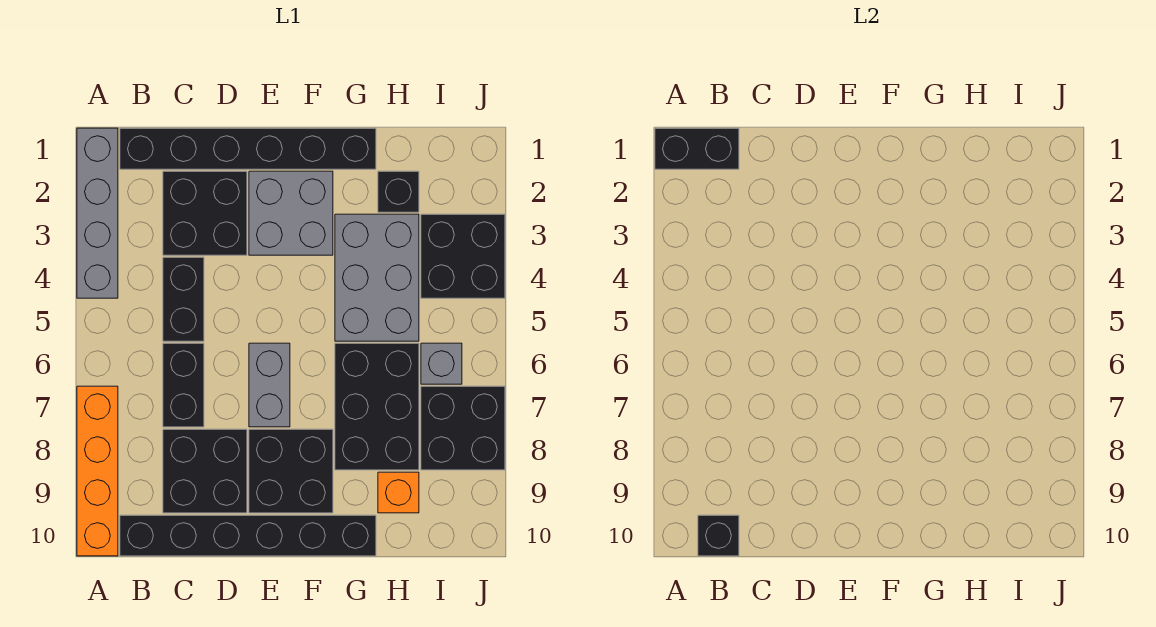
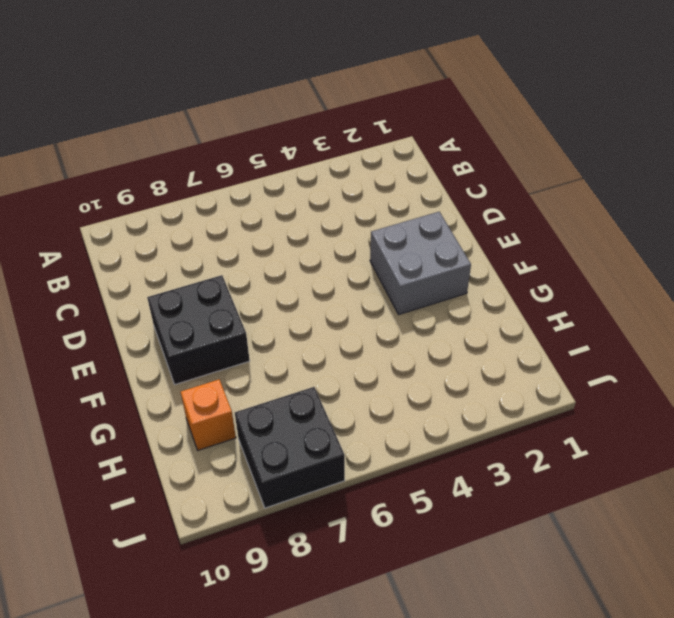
none -> grey 1x4 brick [77,128,118,298]
none -> orange 1x4 brick [77,386,118,556]
none -> black 1x6 brick [120,128,376,169]

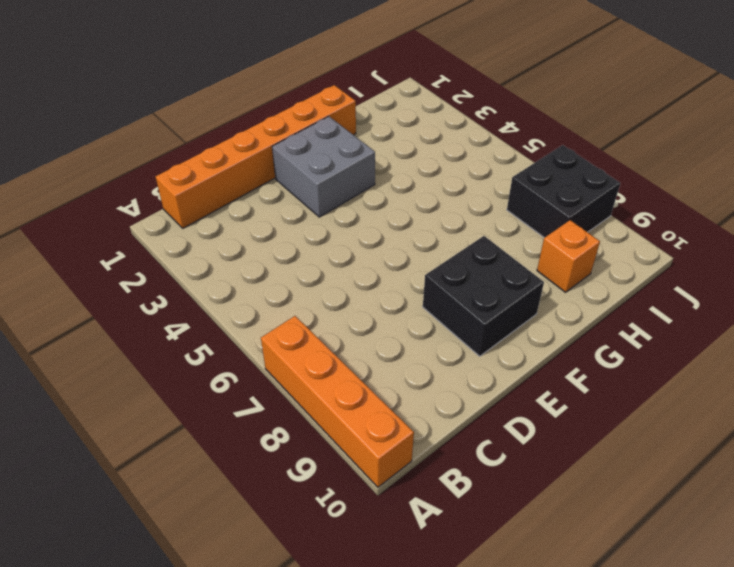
orange 1x6 brick [156,85,356,228] -> black 1x6 brick [120,128,376,169]
none -> grey 1x4 brick [77,128,118,298]
none -> black 1x6 brick [120,515,376,556]
none -> black 2x2 brick [163,171,247,255]

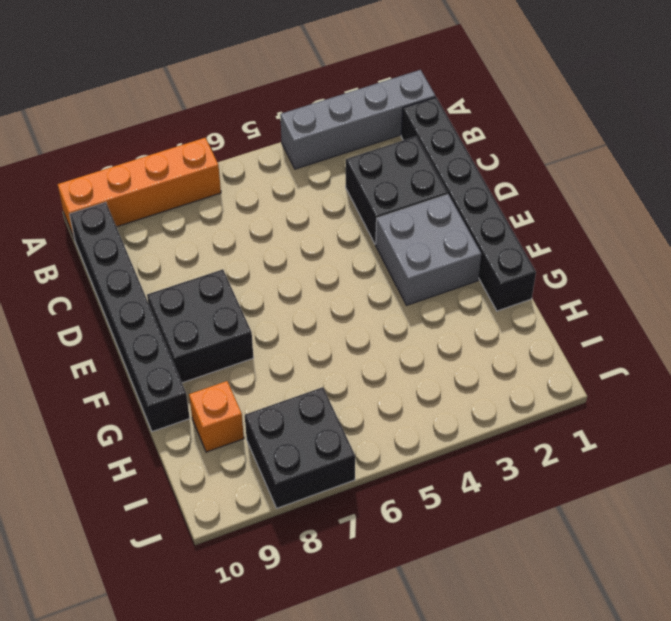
none -> black 1x2 brick [163,257,204,341]
none -> black 1x2 brick [163,343,204,427]
none -> black 2x2 brick [163,429,247,513]

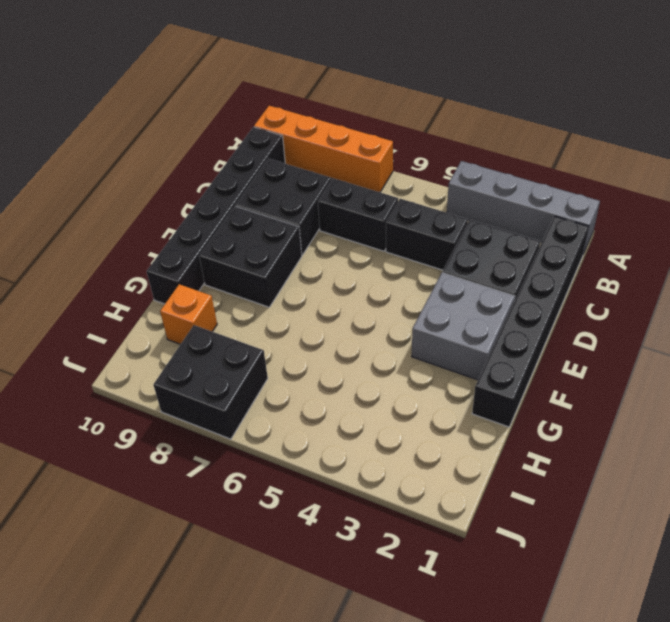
none -> grey 1x2 brick [249,343,290,427]
none -> grey 2x3 brick [335,214,419,341]
none -> black 2x3 brick [335,343,419,470]

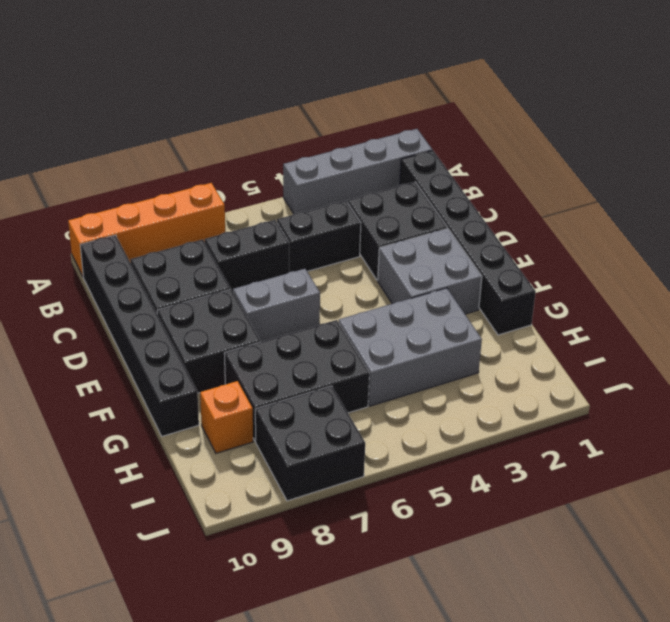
none -> black 1x1 brick [378,171,419,212]
none -> black 2x2 brick [421,214,505,298]
none -> grey 1x1 brick [421,343,462,384]

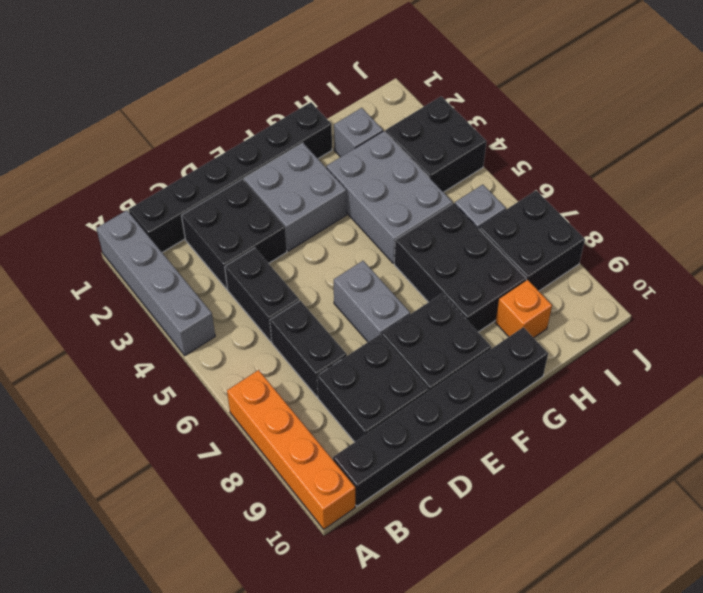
grey 1x1 brick [334,108,383,157] -> black 1x1 brick [378,171,419,212]
none -> black 1x2 brick [655,128,739,169]
none -> black 1x1 brick [698,515,739,556]

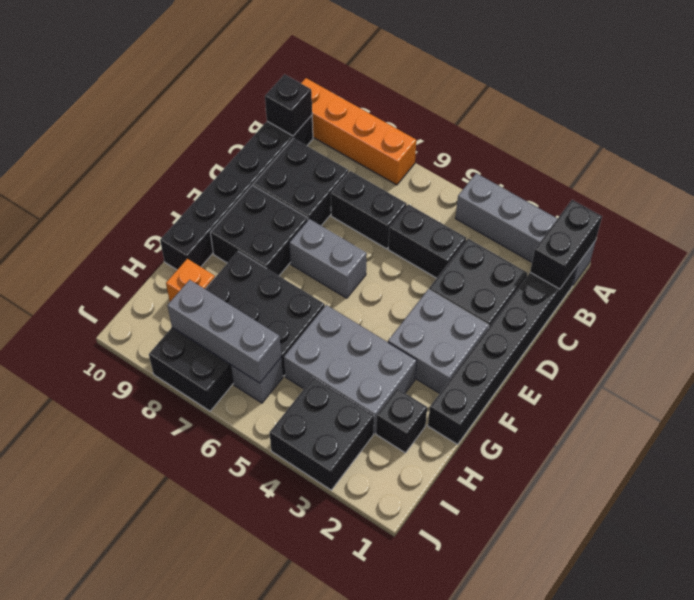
grey 1x3 brick [167,280,281,383] -> none

